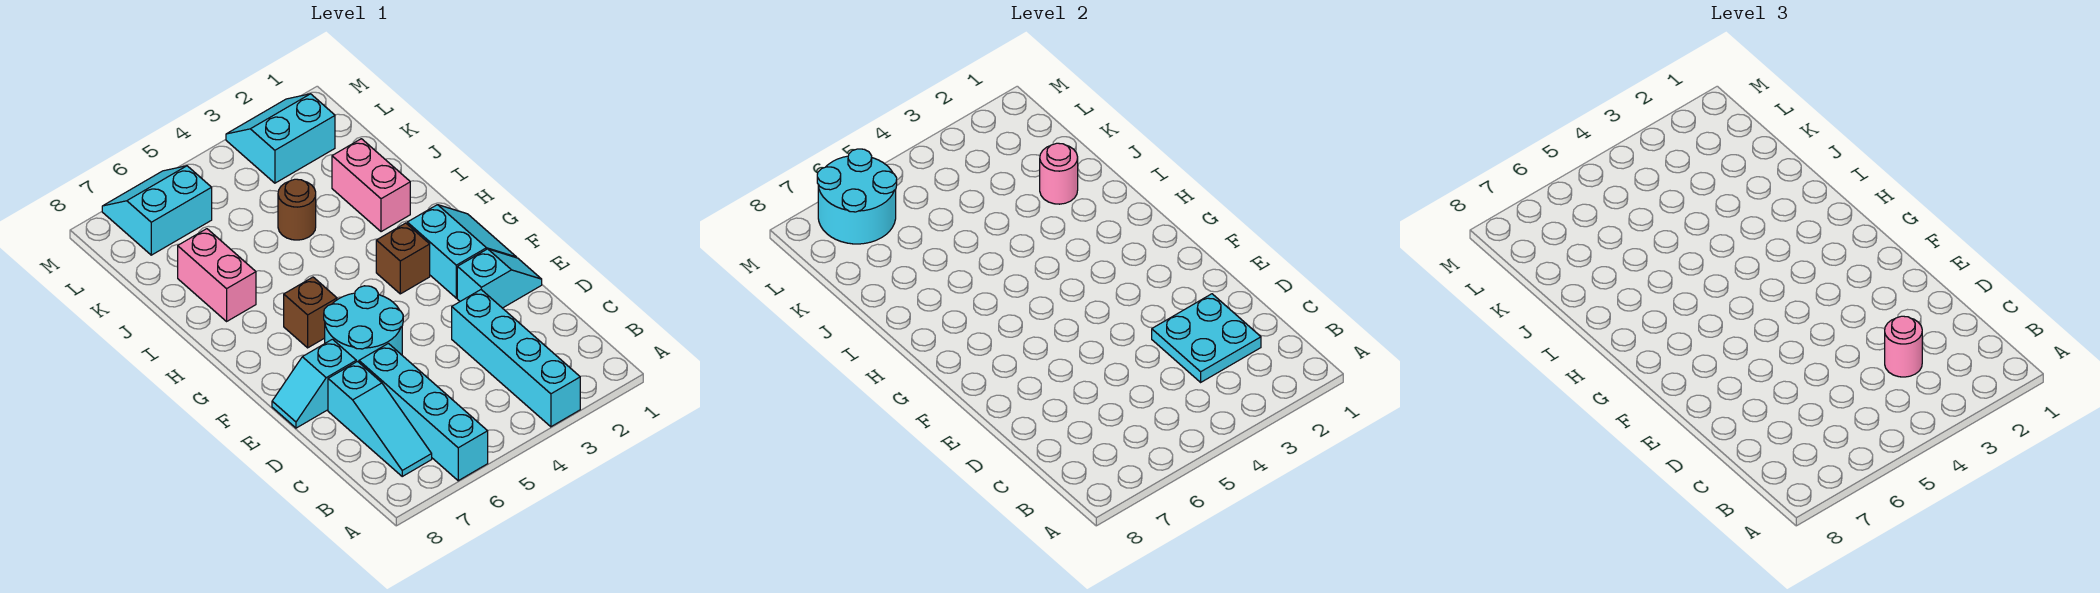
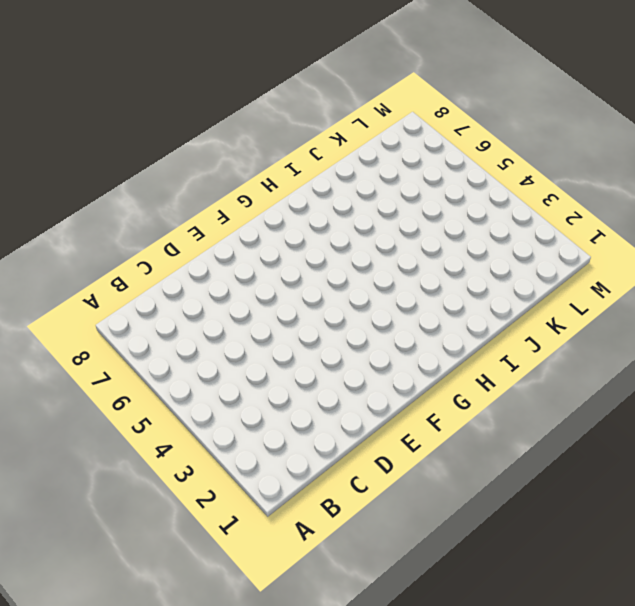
none -> cyan 1x4 brick [452,290,580,427]
none -> cyan 1x4 brick [359,343,488,481]
none -> cyan 1x3 slope [328,362,432,476]

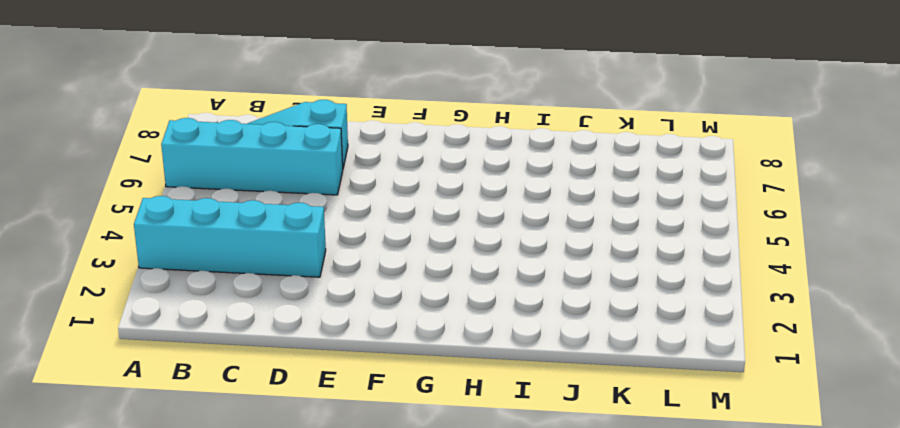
none -> cyan 1x2 slope [457,249,542,308]
none -> cyan 2x2 round brick [324,286,403,362]
none -> cyan 1x2 slope [272,339,356,428]

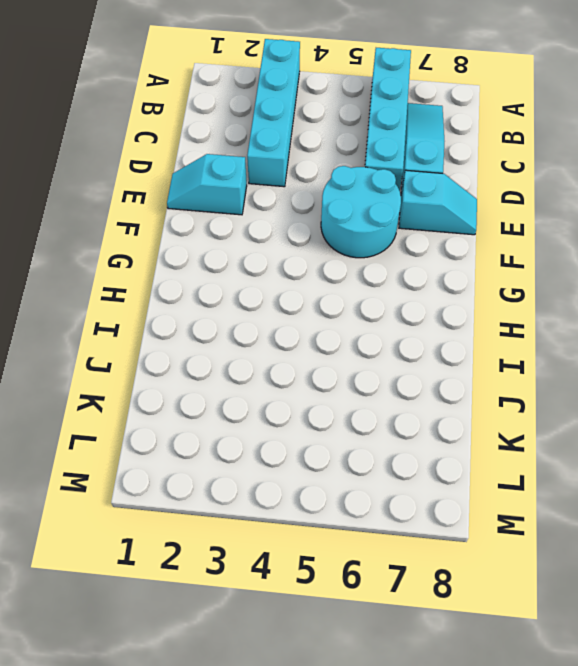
none -> cyan 2x2 slope [407,205,517,298]
none -> brown 1x1 brick [376,223,430,294]
none -> brown 1x1 brick [284,277,337,348]

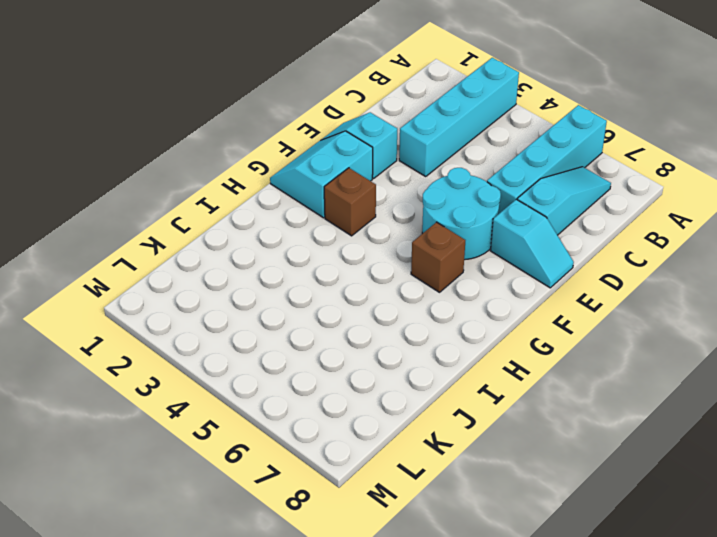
none -> pink 1x2 brick [332,139,410,232]
none -> pink 1x2 brick [178,229,256,321]
none -> brown 1x1 round brick [278,179,316,240]

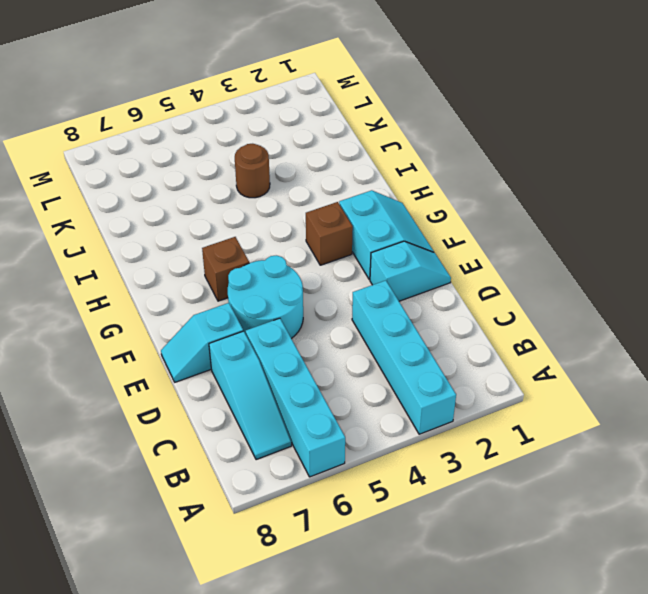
none -> pink 1x2 brick [332,139,410,232]
none -> pink 1x2 brick [178,229,256,321]
none -> cyan 2x2 slope [226,94,335,183]

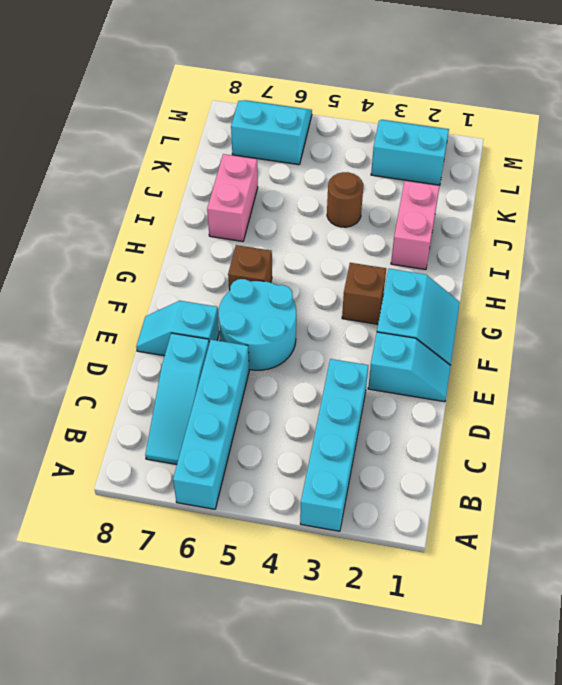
none -> cyan 2x2 plate [1152,294,1261,382]
none -> pink 1x1 round brick [1040,143,1078,204]
none -> cyan 2x2 round brick [817,149,897,244]

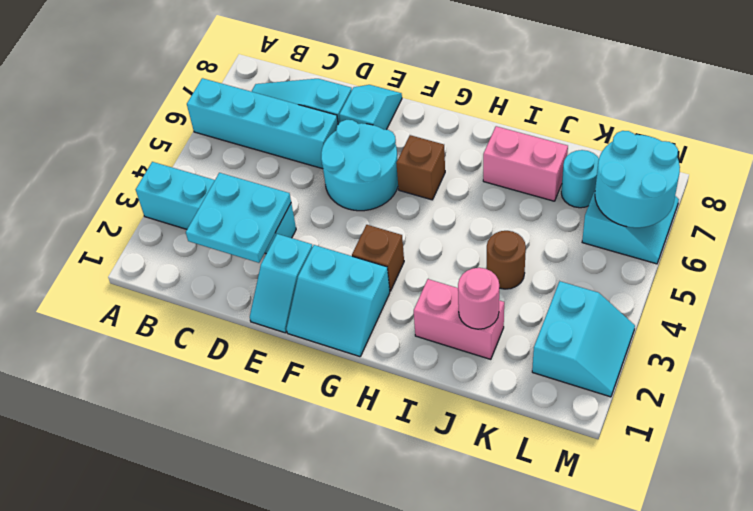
cyan 1x1 round brick [561,150,599,208] -> none
none -> pink 1x1 round brick [1885,316,1922,377]

